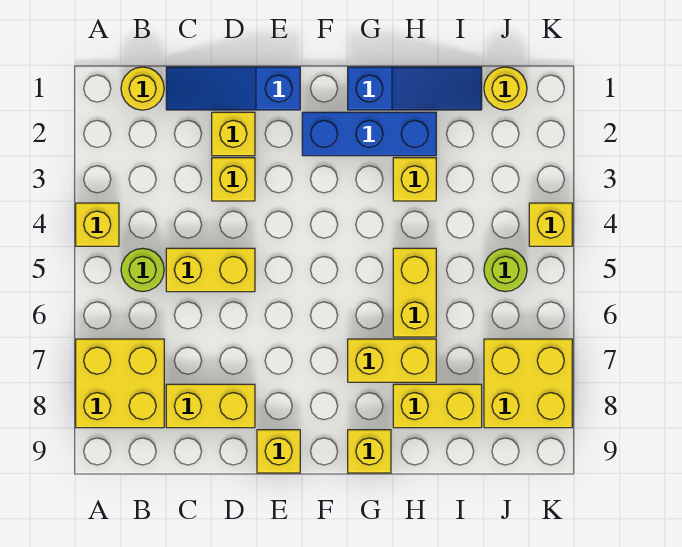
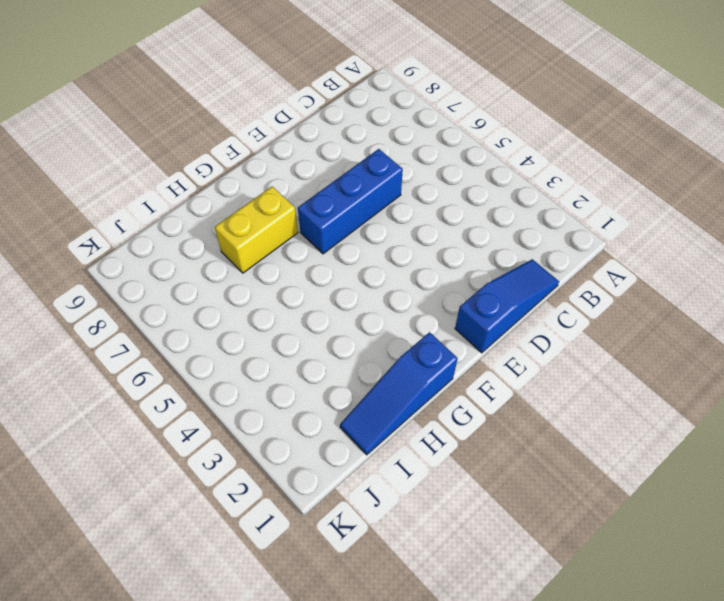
blue 1x3 brick [298,149,403,254] -> blue 1x3 brick moved to [302,112,436,156]
none -> yellow 1x1 brick [76,203,119,246]
none -> yellow 2x2 brick [76,339,164,428]
none -> yellow 1x1 round brick [121,67,164,110]

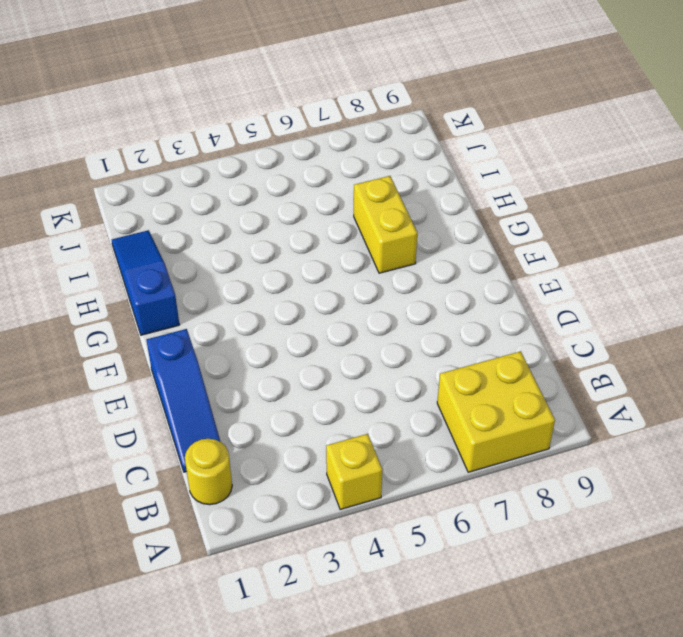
none -> lime 1x1 round brick [121,248,164,292]
none -> yellow 1x2 brick [166,248,255,292]
none -> yellow 1x2 brick [166,384,255,428]

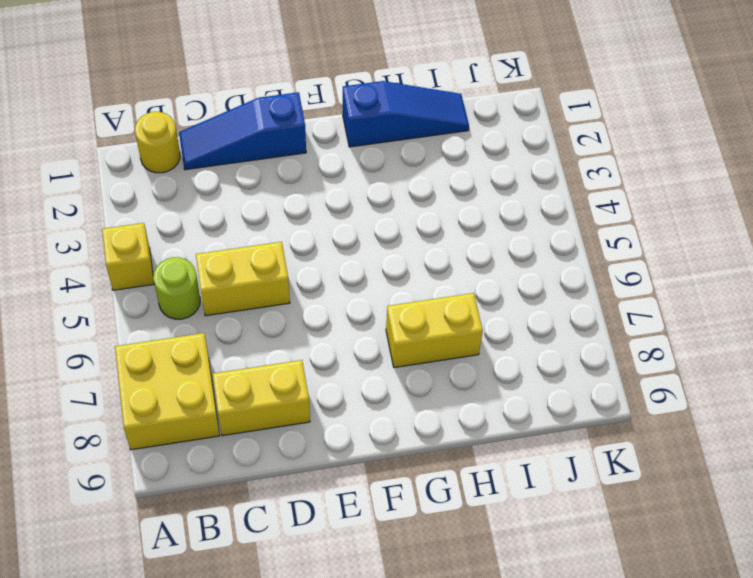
none -> yellow 1x1 brick [212,112,255,156]
none -> yellow 1x1 brick [212,158,255,201]
none -> yellow 1x1 brick [257,430,300,473]

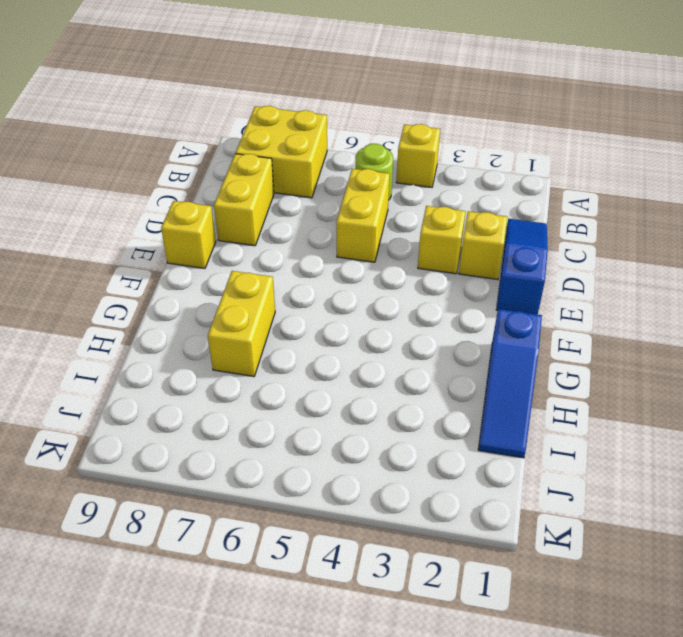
none -> yellow 1x1 round brick [121,67,164,110]
none -> blue 1x3 brick [302,112,436,156]
none -> yellow 1x1 brick [348,430,391,473]

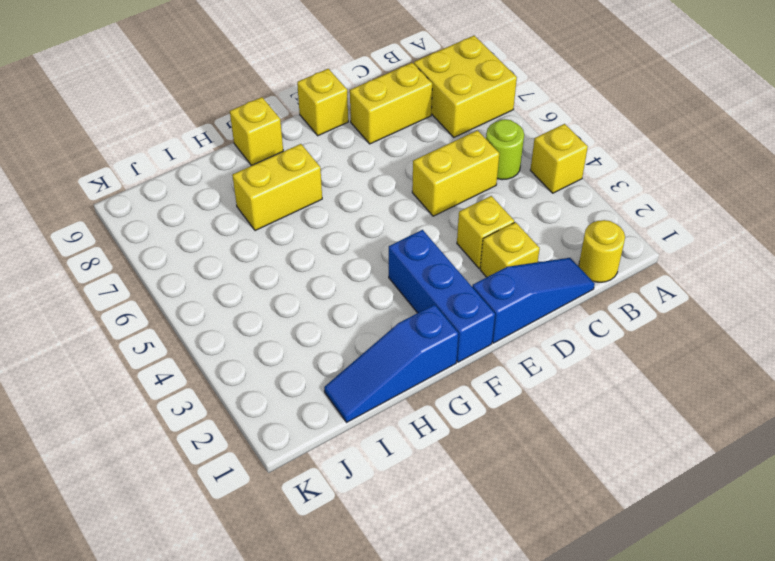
blue 1x3 brick [389,230,495,362] -> blue 1x3 brick turned to [302,112,436,156]
none -> yellow 1x1 brick [393,158,436,201]
none -> yellow 1x2 brick [393,248,436,337]
none -> yellow 1x2 brick [393,384,482,428]

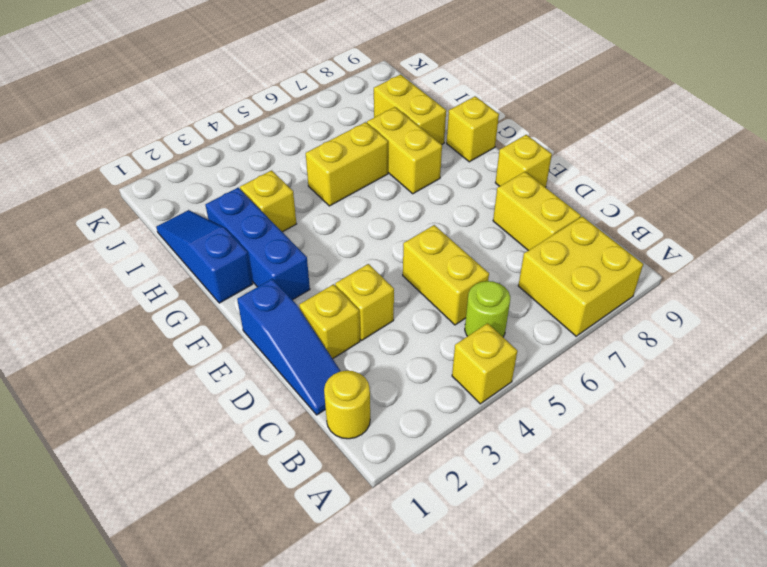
none -> yellow 1x1 round brick [484,67,527,110]
none -> lime 1x1 round brick [484,248,527,292]
none -> yellow 2x2 brick [484,339,572,428]

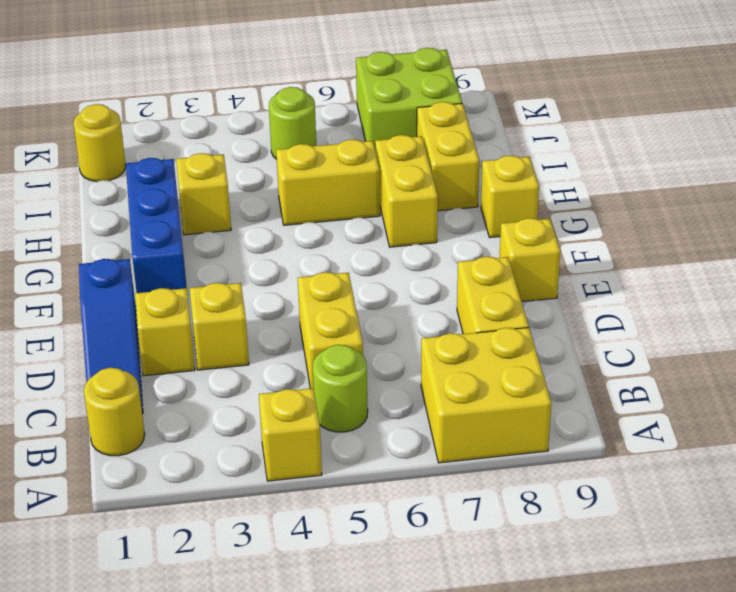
lime 2x2 brick [356,48,462,148] -> yellow 2x2 brick [484,339,572,428]
none -> blue 1x3 slope [348,67,482,110]
none -> yellow 1x1 brick [529,203,572,246]

